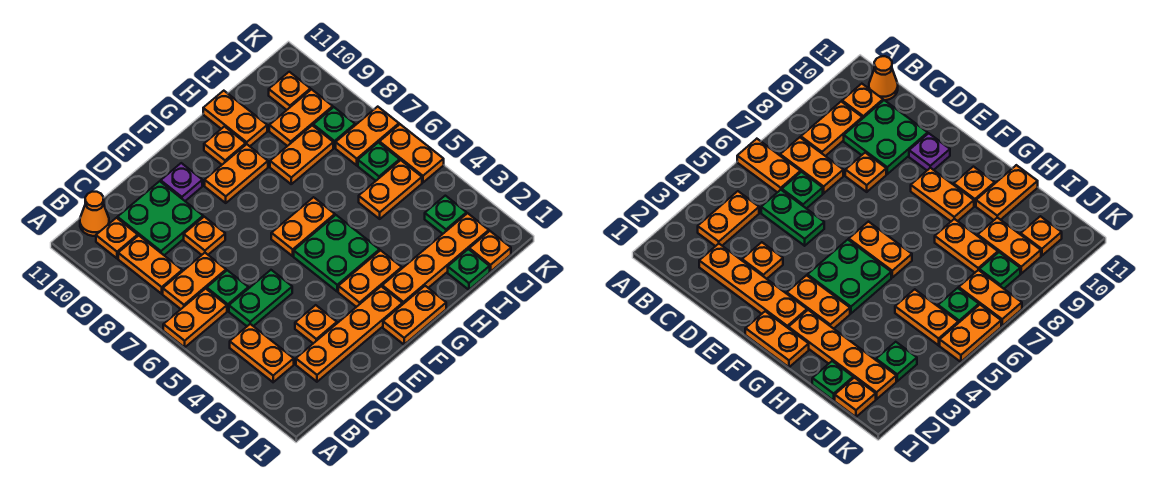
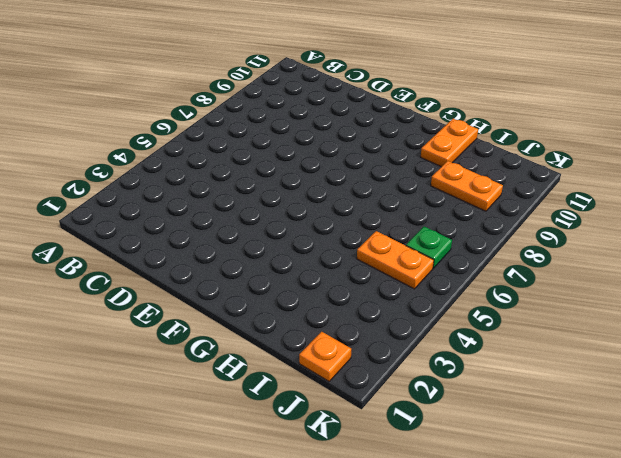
none -> orange 1x2 plate [163,289,227,347]
none -> orange 1x2 plate [230,324,294,382]
none -> orange 1x2 plate [163,253,226,309]
none -> orange 1x2 plate [118,236,182,294]

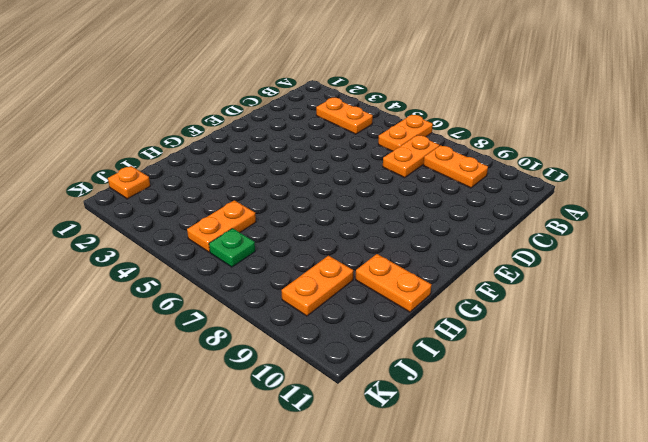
none -> orange 1x1 plate [96,218,138,258]
none -> orange 1x1 cone [80,192,109,236]
none -> orange 1x4 plate [296,286,402,382]
none -> green 1x2 plate [229,270,292,326]

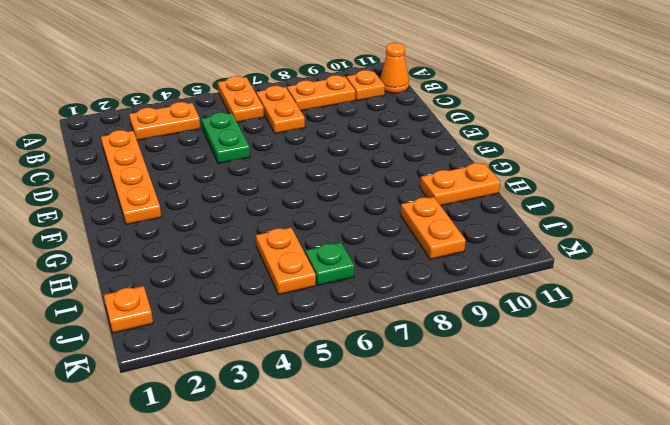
none -> green 1x1 plate [207,270,248,311]
none -> green 2x2 plate [117,181,203,255]
none -> orange 1x1 plate [295,305,337,343]
none -> orange 1x1 plate [184,217,225,255]

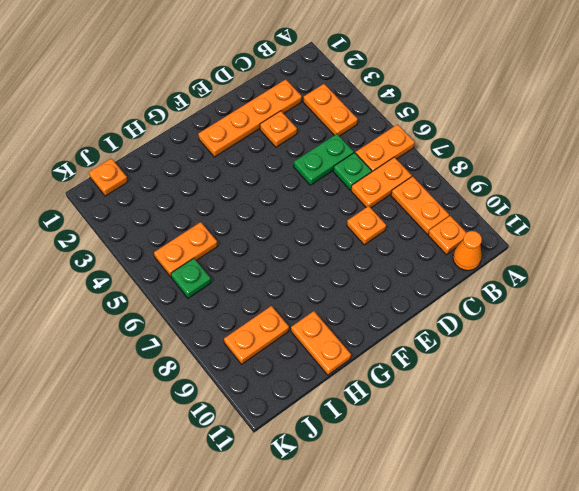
none -> green 2x2 plate [117,181,203,255]
none -> purple 1x1 plate [161,163,202,201]
none -> orange 1x2 plate [383,286,446,345]
none -> orange 1x2 plate [338,250,402,307]

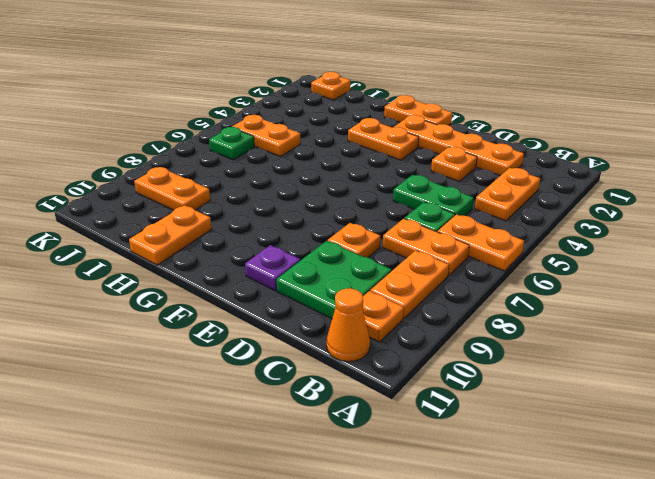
none -> green 2x2 plate [294,215,379,291]
none -> orange 1x2 plate [271,197,335,256]
none -> orange 1x2 plate [205,144,268,203]
none -> orange 1x4 plate [382,213,489,305]

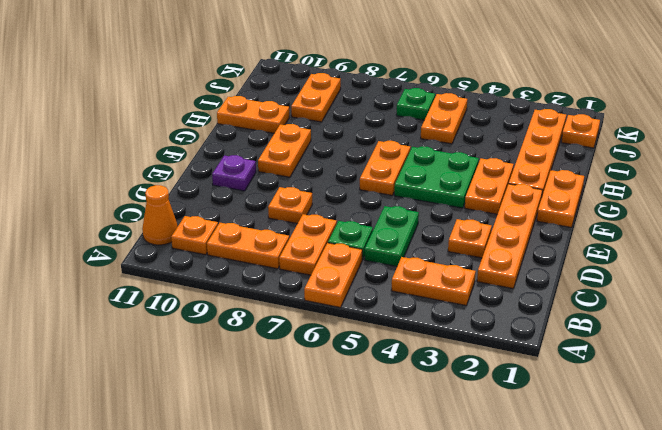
none -> green 2x2 plate [117,181,203,255]
none -> orange 1x1 plate [204,127,246,165]
none -> orange 1x2 plate [270,125,333,184]
none -> green 1x1 plate [448,249,490,290]

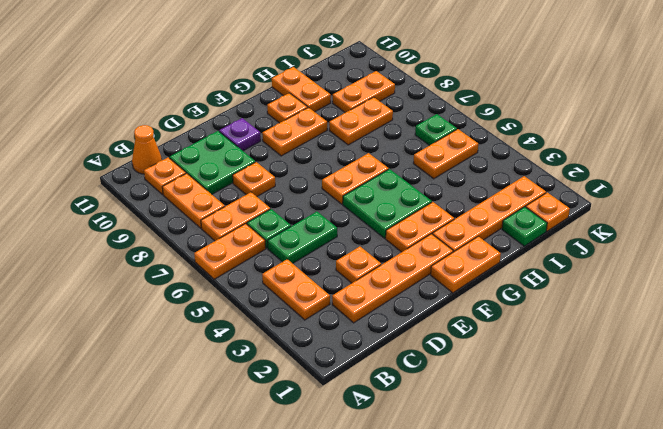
none -> green 1x1 plate [425,196,467,234]
none -> orange 1x2 plate [336,107,399,165]
none -> green 1x1 plate [313,107,355,148]
none -> orange 1x1 plate [269,72,310,110]

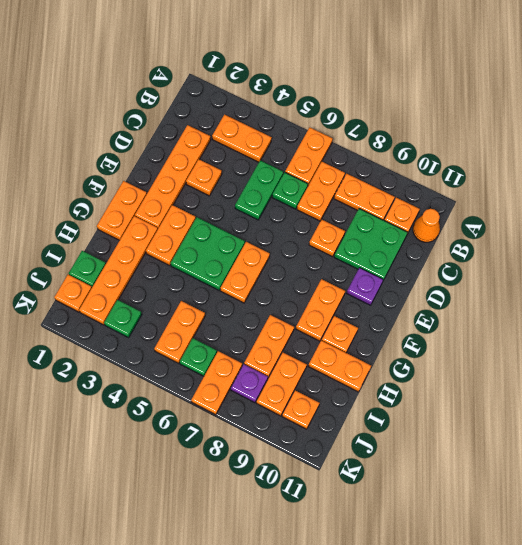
purple 1x1 plate [231,364,268,403] -> green 1x1 plate [313,107,355,148]
none -> orange 1x2 plate [379,124,444,182]

